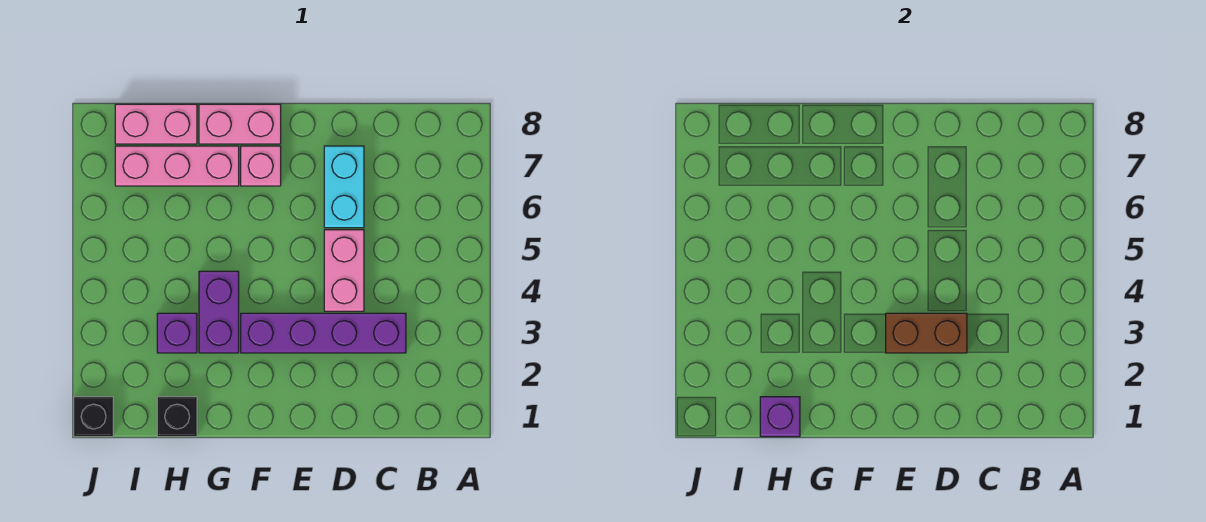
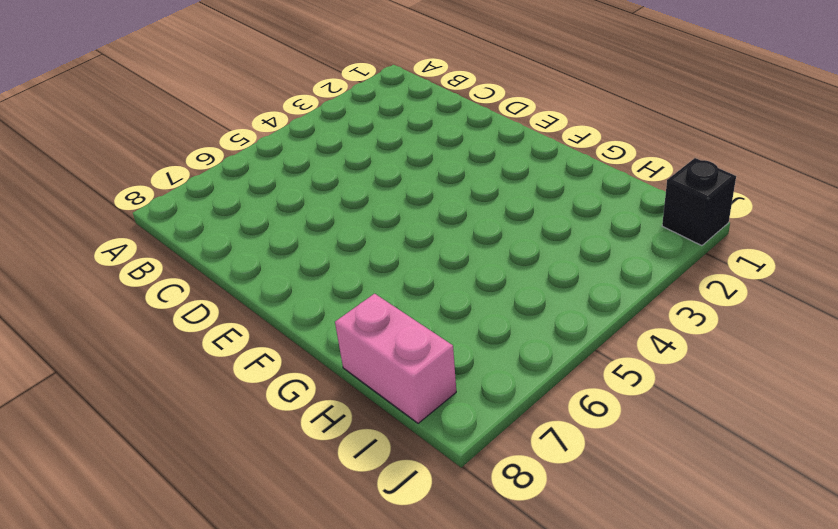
none -> purple 1x4 brick [241,313,406,353]
none -> pink 1x2 brick [324,230,364,311]
none -> cyan 1x2 brick [324,146,364,228]

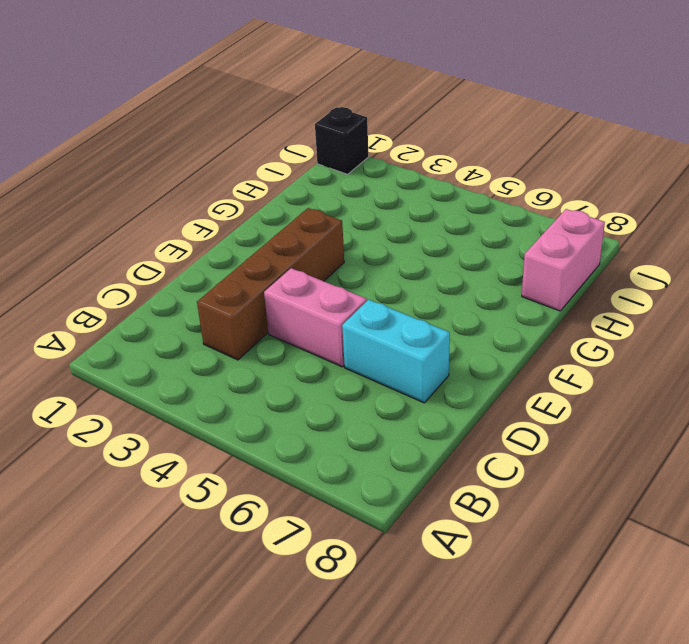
brown 1x4 brick [197,208,344,360] -> purple 1x4 brick [241,313,406,353]
none -> pink 1x1 brick [241,146,281,186]
none -> pink 1x2 brick [199,104,281,144]
none -> purple 1x2 brick [199,271,239,353]

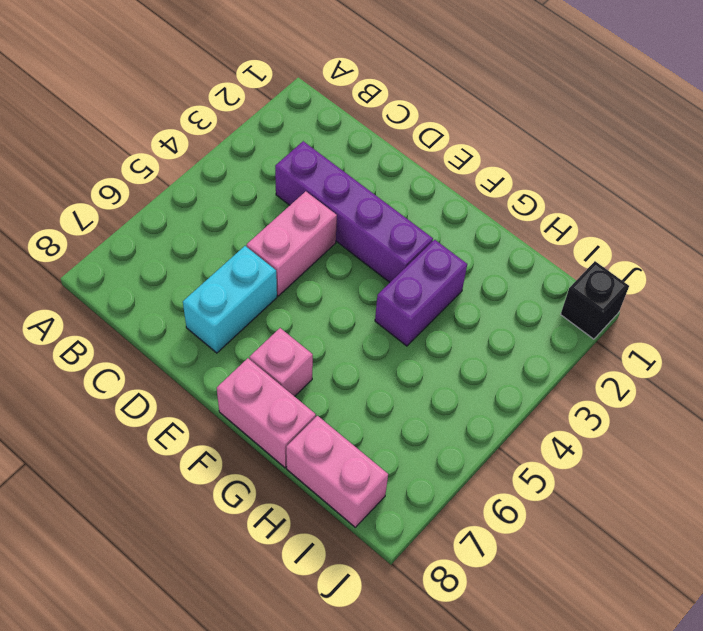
none -> pink 1x3 brick [115,146,239,186]
none -> black 1x1 brick [157,397,197,437]
none -> purple 1x1 brick [157,313,197,353]

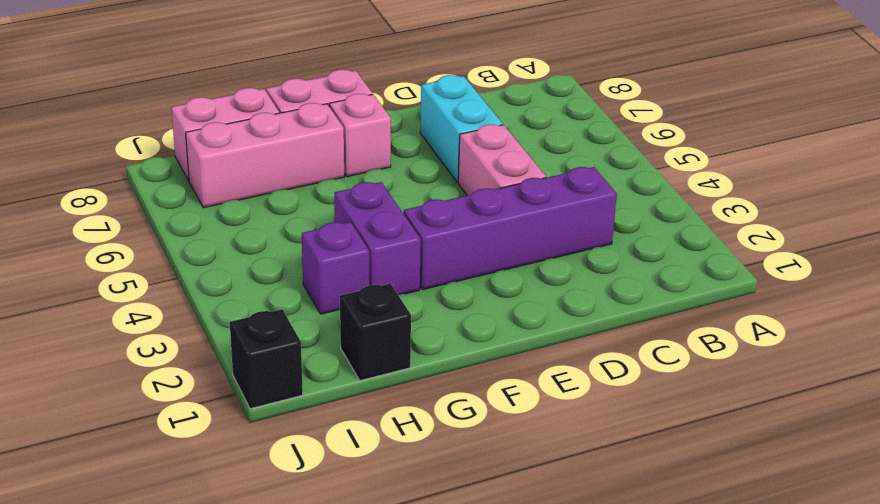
none -> brown 1x2 brick [886,313,967,353]
none -> purple 1x1 brick [760,397,800,437]

